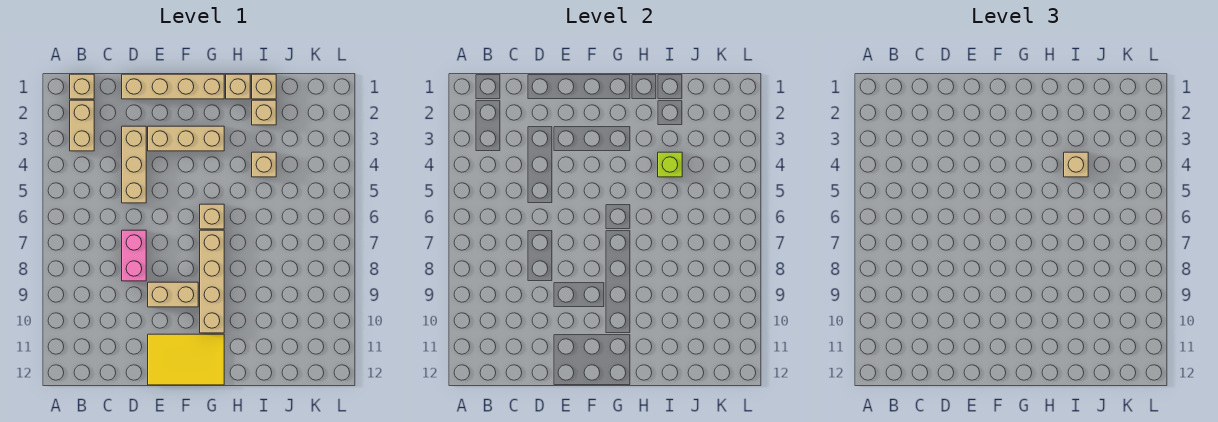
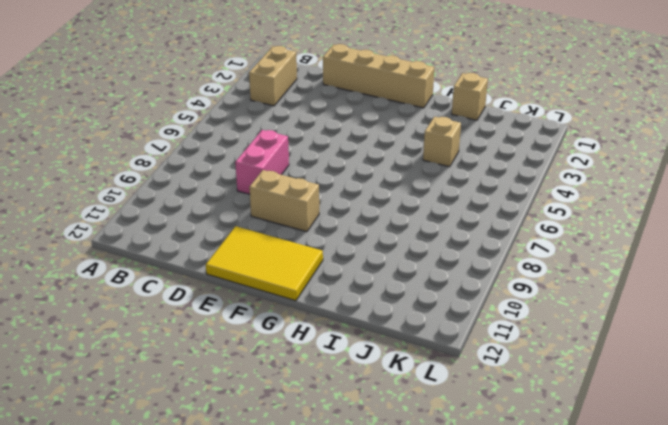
none -> tan 1x1 brick [70,74,94,99]
none -> tan 1x3 brick [122,126,146,203]
none -> tan 1x3 brick [148,126,224,151]

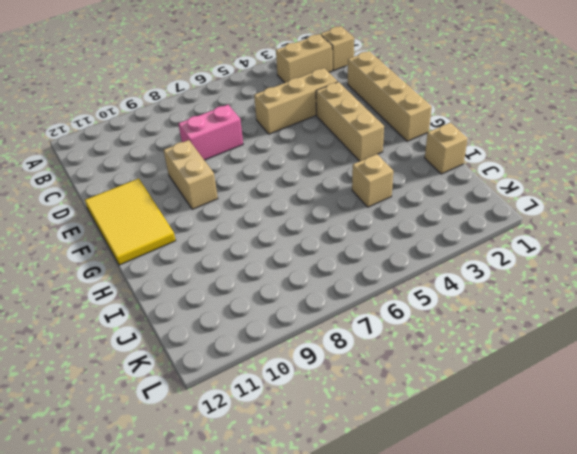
none -> tan 1x1 brick [200,204,224,229]
none -> tan 1x4 brick [200,230,224,333]
none -> tan 1x1 brick [226,74,250,99]

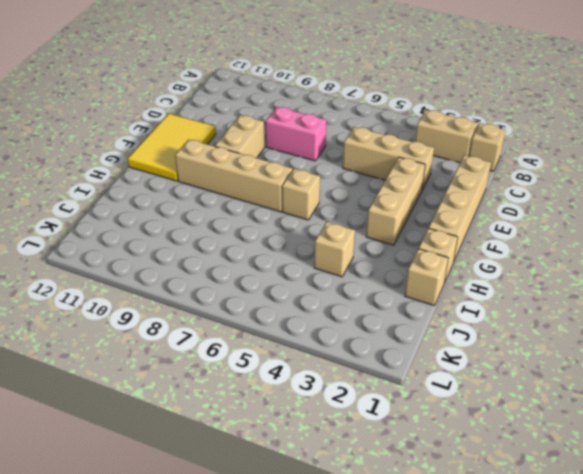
none -> tan 1x1 brick [252,100,276,125]
none -> lime 1x1 brick [658,152,682,177]
none -> tan 1x1 brick [1064,152,1088,177]

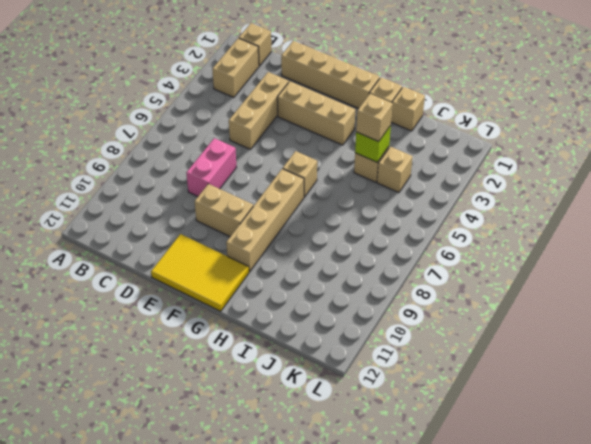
tan 1x1 brick [377,147,413,193] -> tan 1x1 brick moved to [252,100,276,125]

